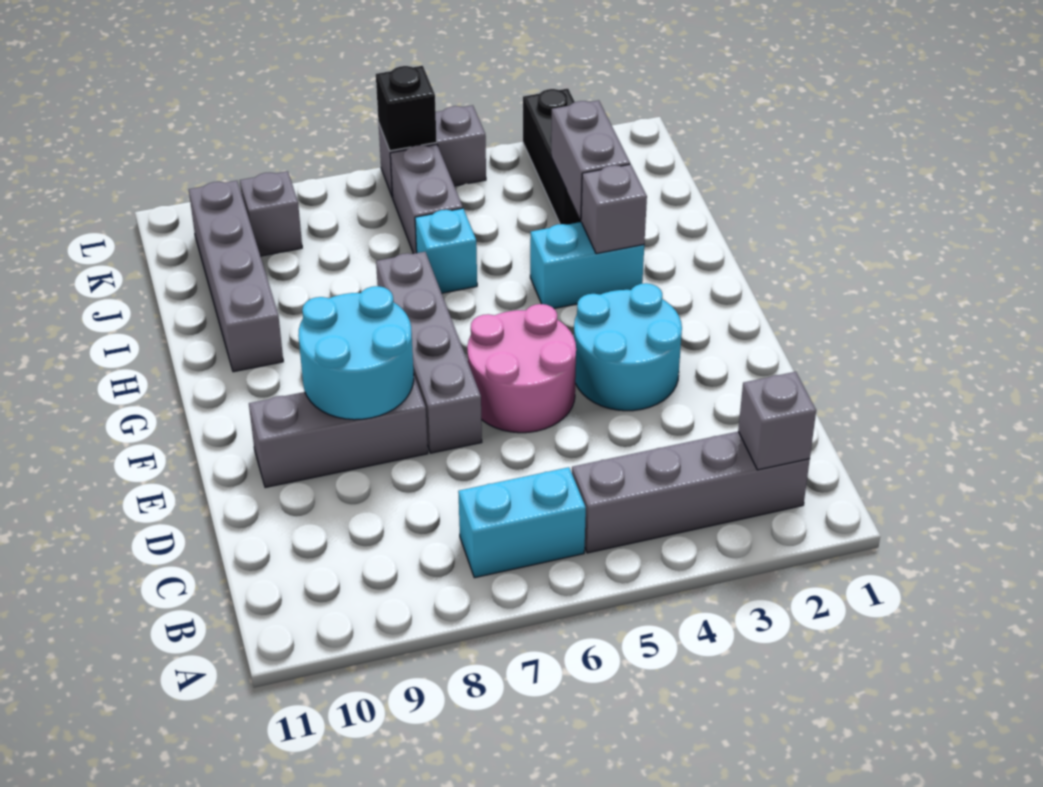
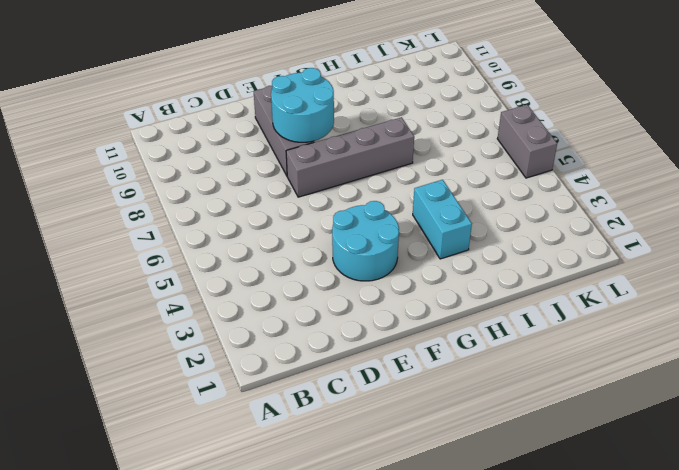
none -> grey 1x4 brick [572,432,810,553]
none -> cyan 1x2 brick [458,467,586,578]
none -> pink 2x2 round brick [467,304,576,433]

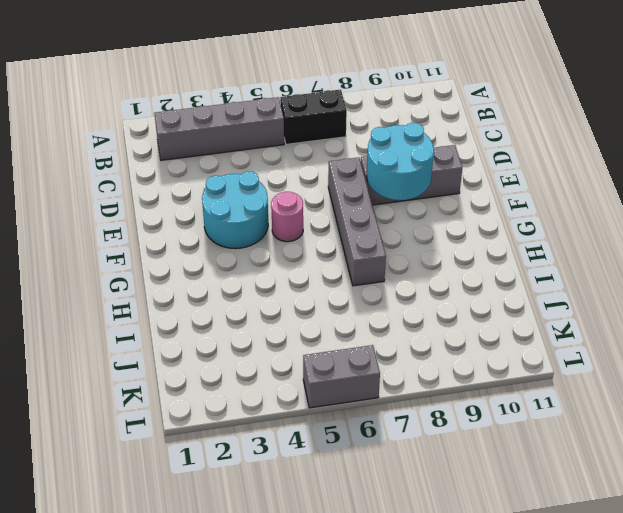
black 1x2 brick [280,90,347,144] -> cyan 1x2 brick [458,467,586,578]
pink 1x1 round brick [271,192,303,242] -> pink 2x2 round brick [467,304,576,433]
none -> cyan 1x2 brick [530,222,644,308]
none -> grey 1x4 brick [189,181,283,372]
none -> cyan 1x1 brick [415,208,477,293]

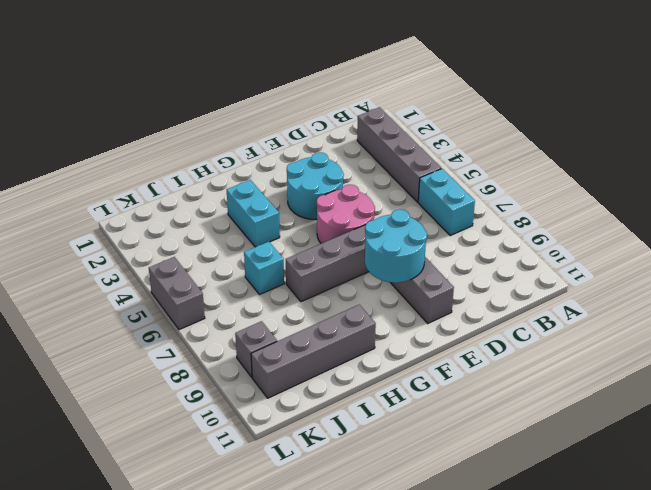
none -> black 1x3 brick [523,89,581,225]
none -> grey 1x2 brick [390,145,463,254]
none -> grey 1x1 brick [738,372,816,470]

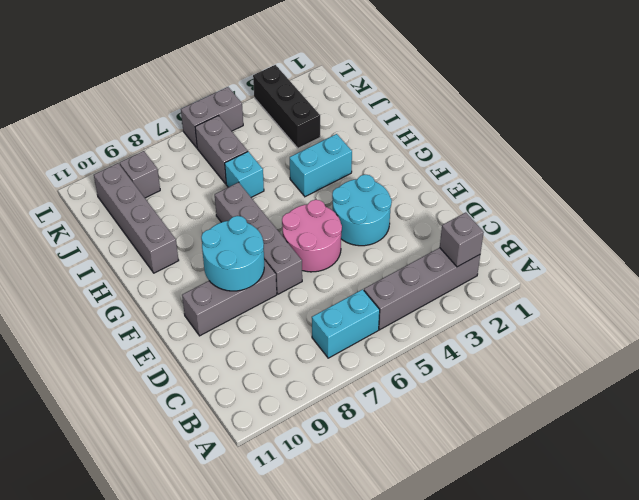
none -> grey 1x1 brick [581,164,647,254]
none -> grey 1x2 brick [551,100,630,220]
none -> black 1x1 brick [376,66,437,151]

